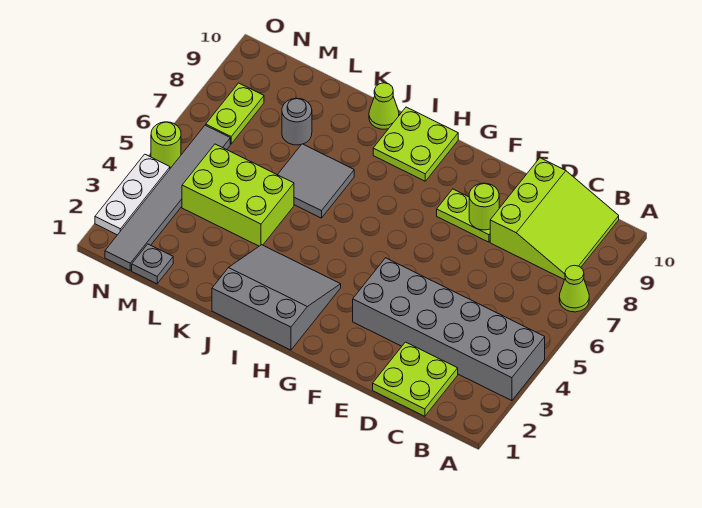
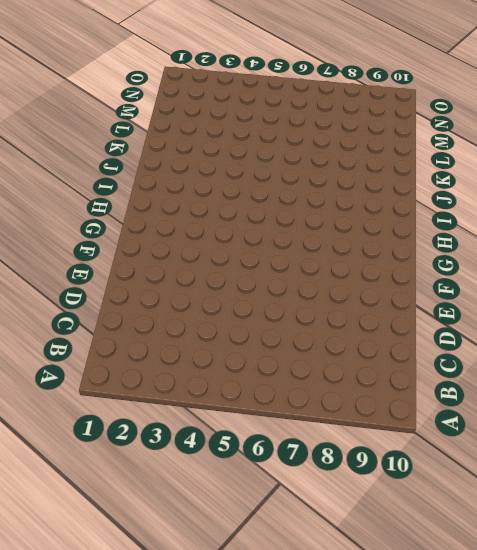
none -> grey 2x6 brick [353,258,545,401]
none -> lime 1x1 cone [559,265,589,312]
none -> lime 3x3 slope [490,158,619,280]

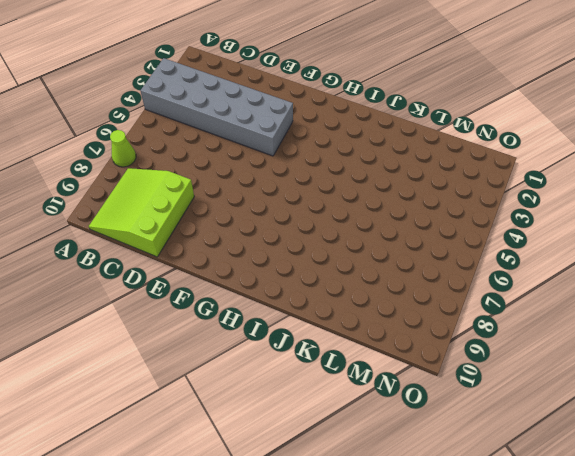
none -> lime 2x2 plate [373,342,458,416]
none -> lime 1x2 plate [437,189,490,242]
none -> grey 3x3 slope [212,245,341,350]

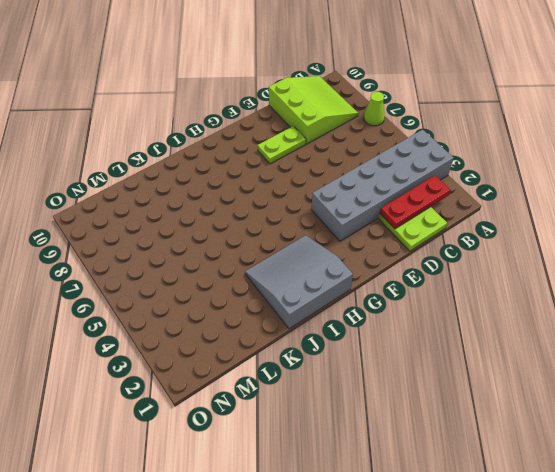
red 1x3 plate [380,175,450,229] -> none
none -> lime 2x2 plate [373,107,458,181]
none -> grey 2x2 tile [278,144,354,218]
none -> lime 1x1 cone [369,83,399,129]

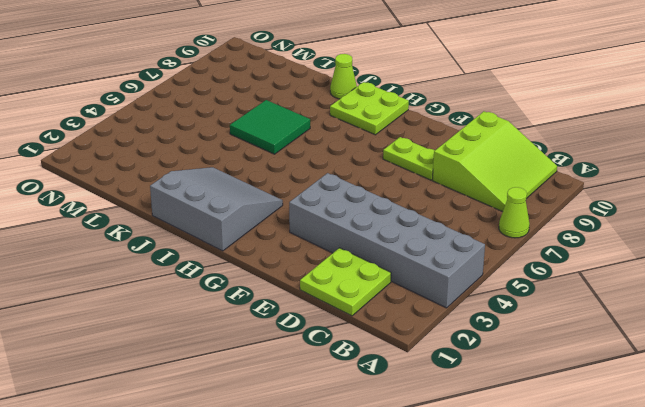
green 2x2 tile [230,100,310,154] -> grey 2x2 tile [278,144,354,218]
none -> lime 2x3 brick [182,144,294,246]
none -> grey 1x1 round brick [282,98,312,145]
none -> grey 1x1 plate [132,244,173,284]

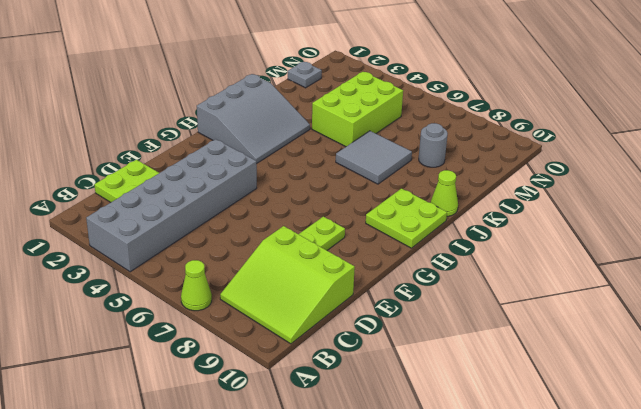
none -> grey 1x6 tile [105,125,230,270]
none -> lime 1x2 plate [206,83,264,144]
none -> white 1x3 plate [95,154,170,235]

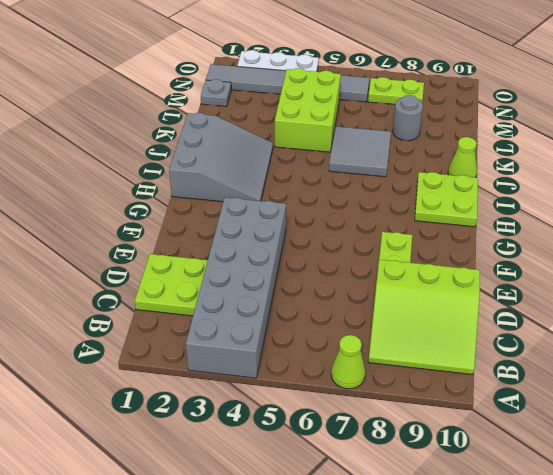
none -> lime 1x1 round brick [151,122,181,168]
none -> lime 1x1 round brick [469,183,499,230]

